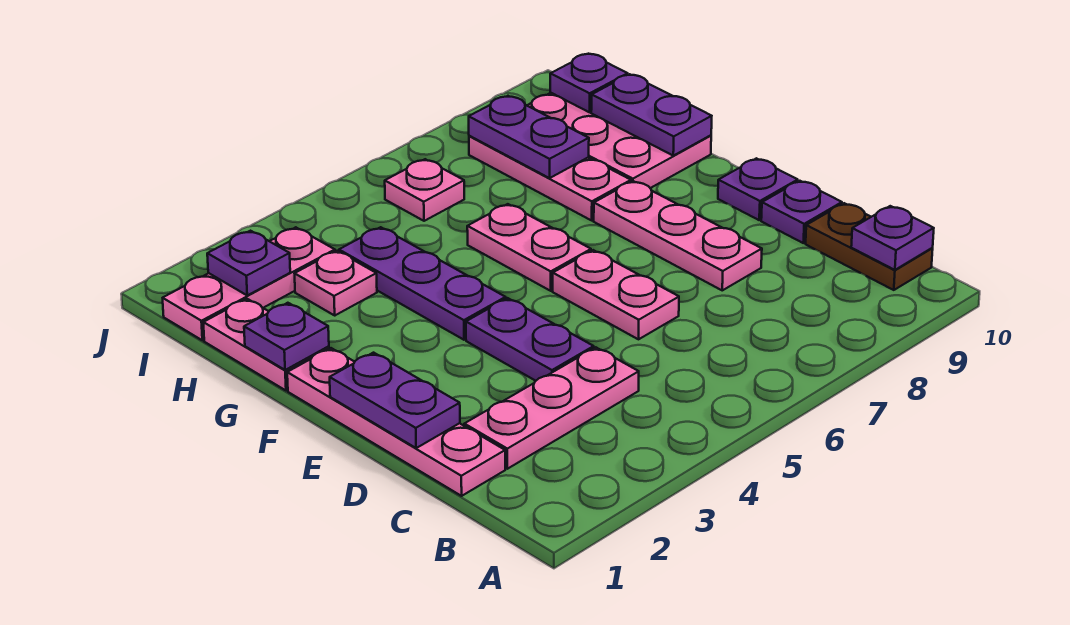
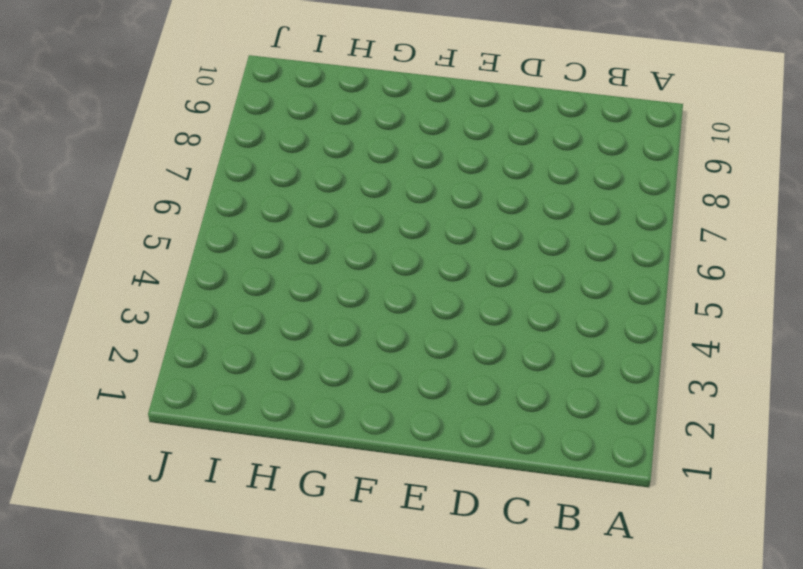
none -> brown 1x2 plate [806,203,933,290]
none -> pink 1x4 plate [287,348,505,496]
none -> pink 1x3 plate [464,347,639,469]

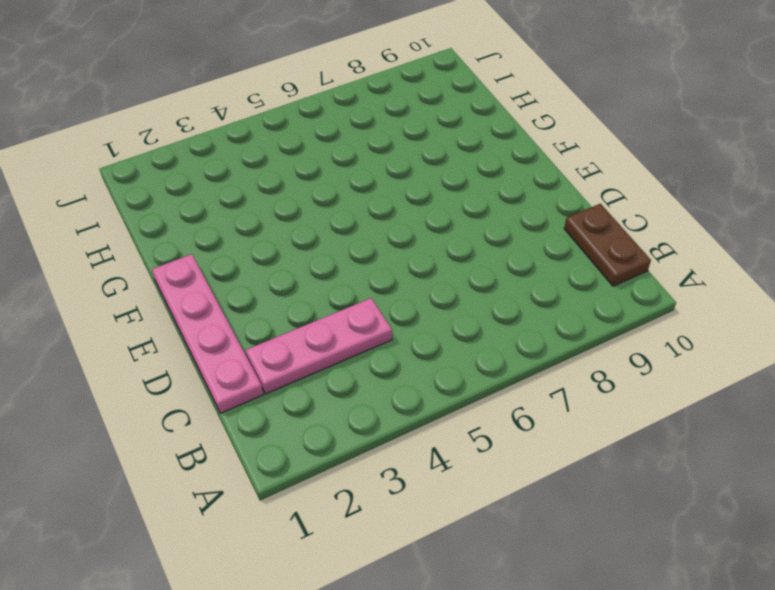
none -> purple 1x2 plate [466,298,594,381]
none -> pink 1x2 plate [553,250,679,339]
none -> pink 1x3 plate [594,181,762,290]

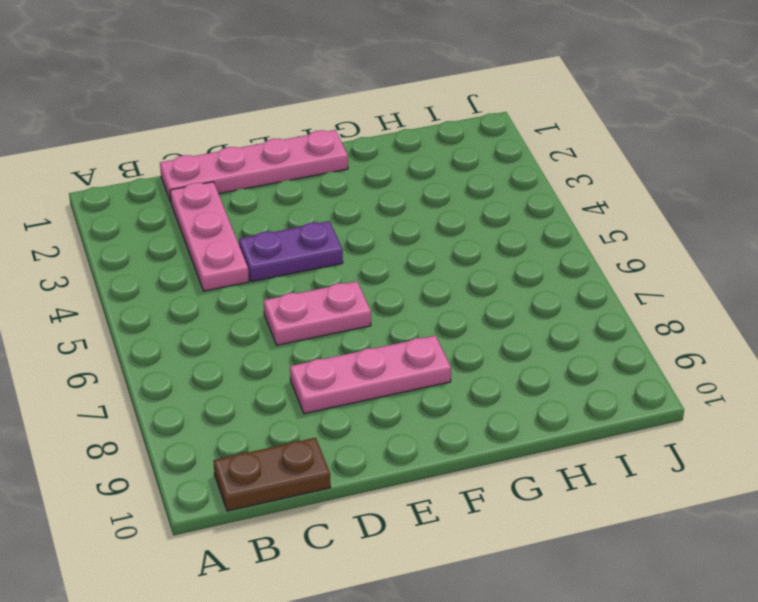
none -> purple 1x1 plate [761,181,842,243]
none -> purple 1x1 plate [718,158,798,220]
none -> purple 1x3 plate [339,227,506,340]

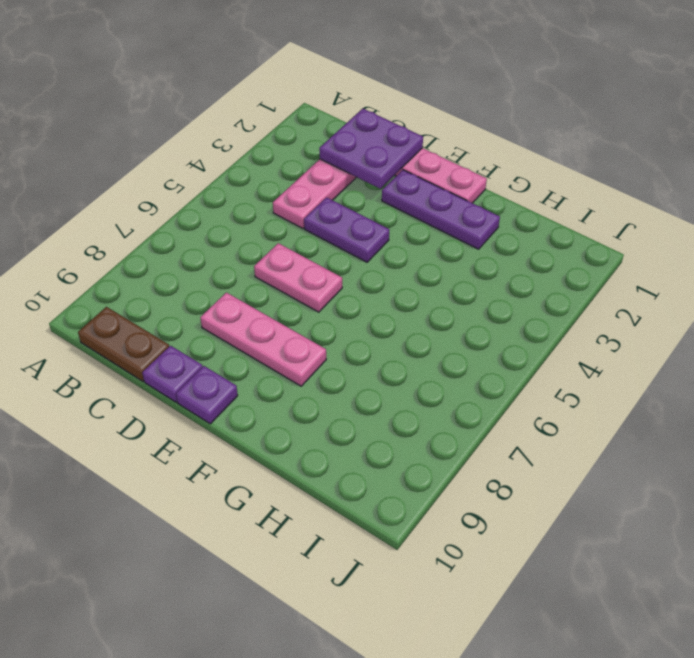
purple 2x2 plate [319,109,423,189] -> purple 1x2 plate [330,353,460,448]
purple 1x3 plate [382,170,500,249] -> purple 1x3 plate moved to [339,227,506,340]
none -> pink 1x2 plate [467,204,591,291]
none -> pink 1x2 plate [203,299,329,390]
none -> pink 1x3 plate [469,136,631,220]

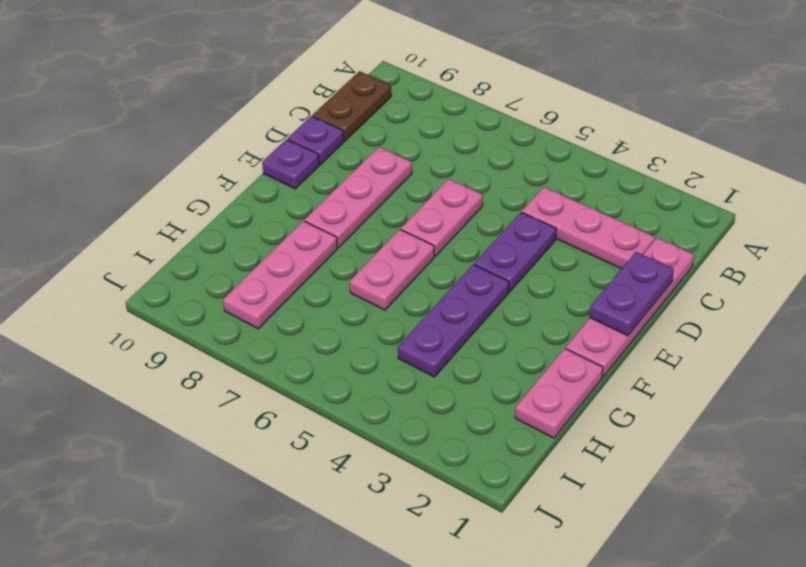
none -> pink 2x3 plate [527,93,711,188]
none -> pink 1x1 plate [295,251,377,315]
none -> pink 1x3 plate [163,227,335,340]

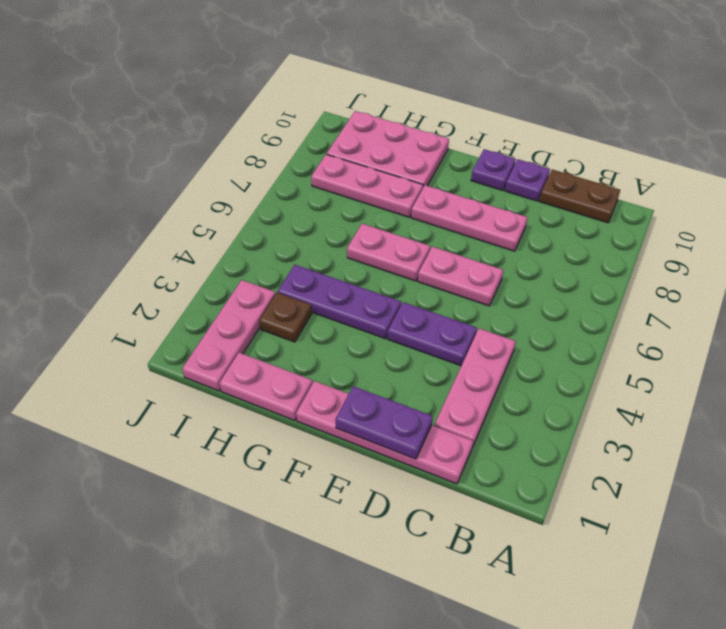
brown 1x1 plate [259,293,312,342] -> pink 1x1 plate [295,251,377,315]
none -> pink 1x1 plate [385,159,464,221]
none -> purple 1x1 plate [851,206,934,270]
none -> purple 1x1 plate [244,303,329,370]

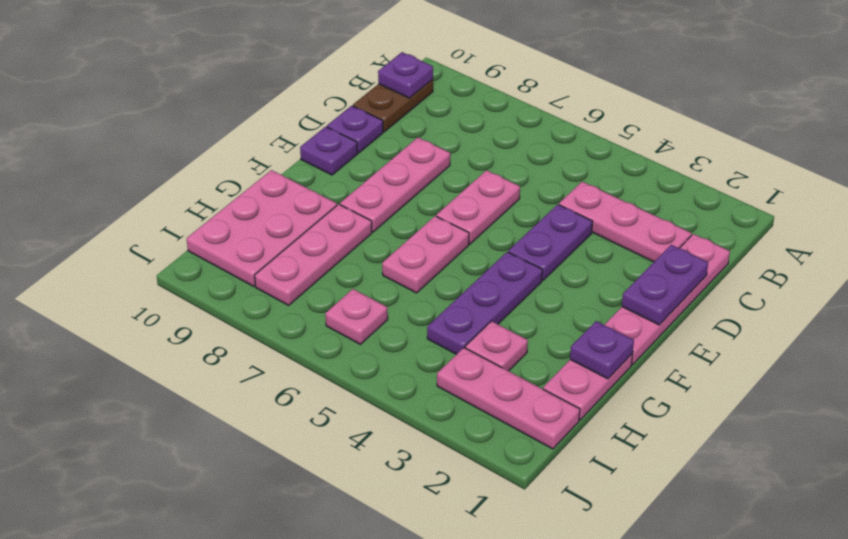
none -> purple 1x2 plate [591,74,712,156]
none -> purple 1x2 plate [469,96,589,178]
none -> purple 1x1 plate [207,231,290,295]

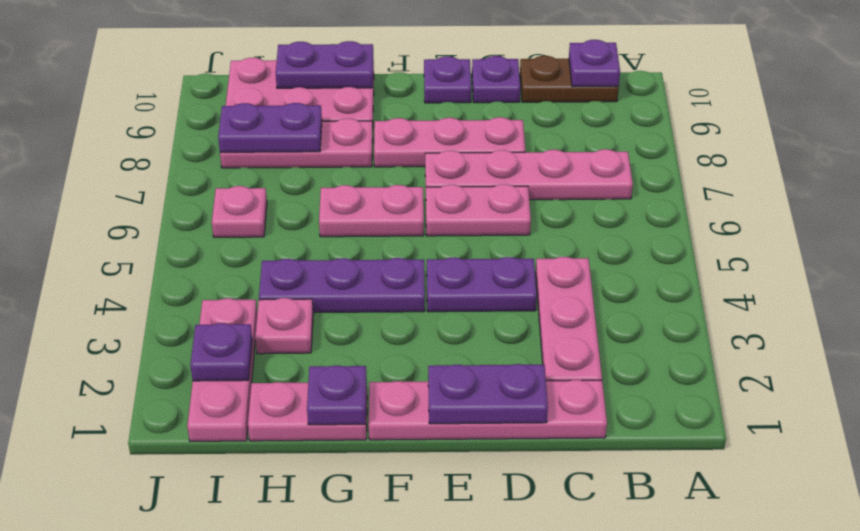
pink 1x4 plate [425,149,633,200] -> none
none -> purple 1x1 plate [550,54,628,112]

